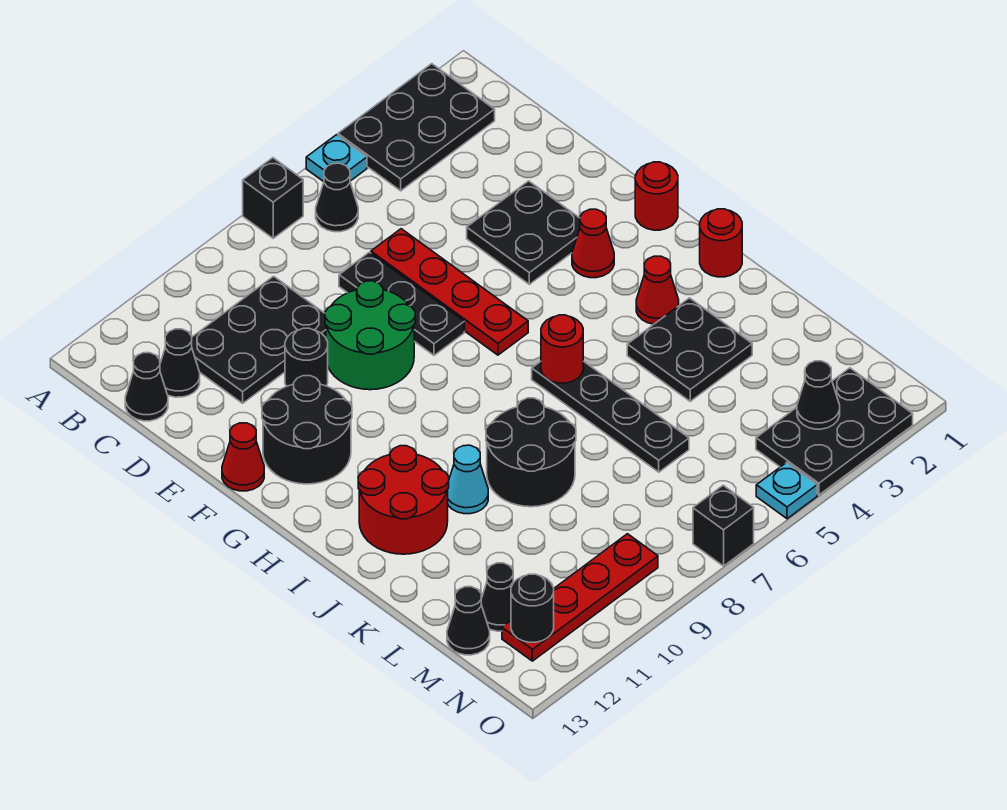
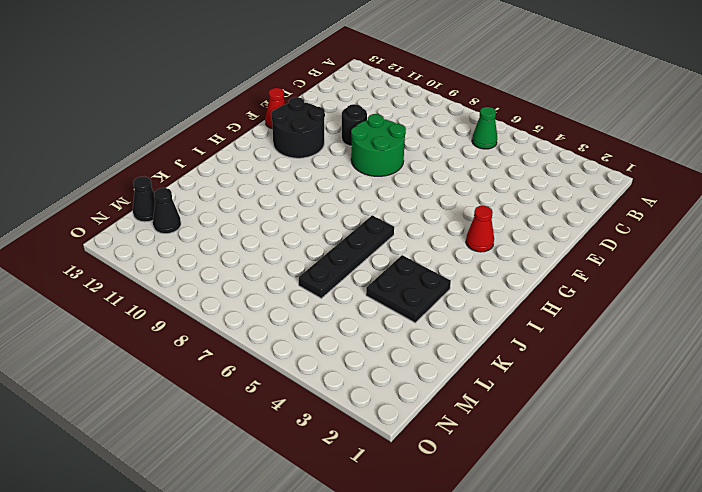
green 1x1 cone [472,107,497,149] -> black 1x1 cone [316,163,358,232]
none -> black 2x3 plate [338,64,495,191]
none -> cyan 1x1 plate [306,135,367,182]
none -> black 1x1 brick [243,158,303,238]
none -> black 2x3 plate [192,276,326,403]

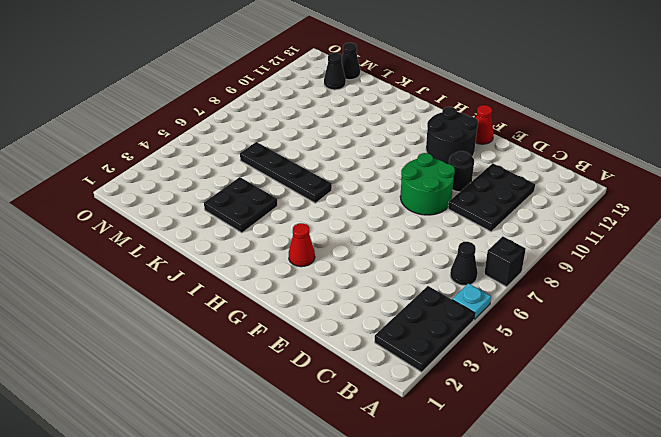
none -> black 1x1 cone [160,329,200,397]
none -> black 1x1 cone [125,353,168,421]
none -> red 1x4 plate [371,229,528,355]
none -> black 1x3 plate [339,252,464,355]

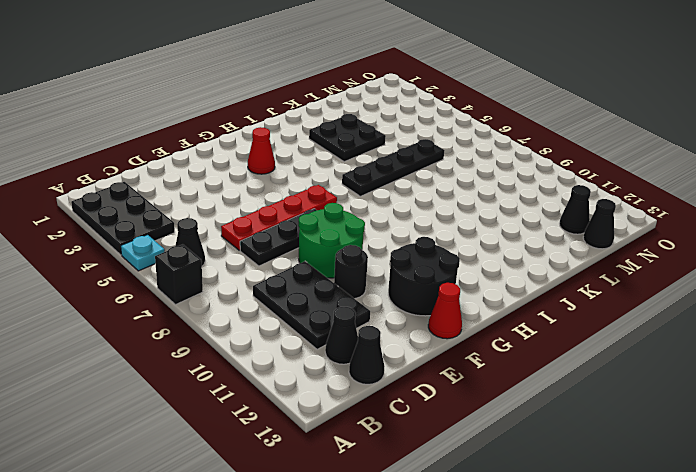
none -> black 2x2 plate [467,181,580,284]
none -> red 1x1 round brick [635,162,678,230]
none -> red 1x1 round brick [700,209,742,277]
none -> red 1x1 cone [636,256,679,324]

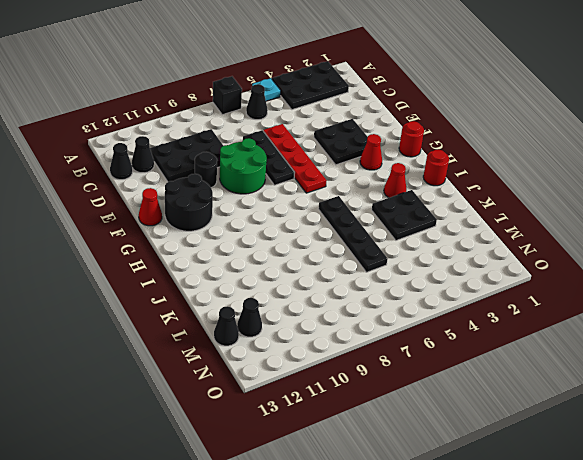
none -> red 2x2 round brick [358,446,449,554]
none -> black 2x2 round brick [486,398,576,507]
none -> cyan 1x1 cone [448,445,488,514]
none -> black 2x3 plate [756,368,913,495]

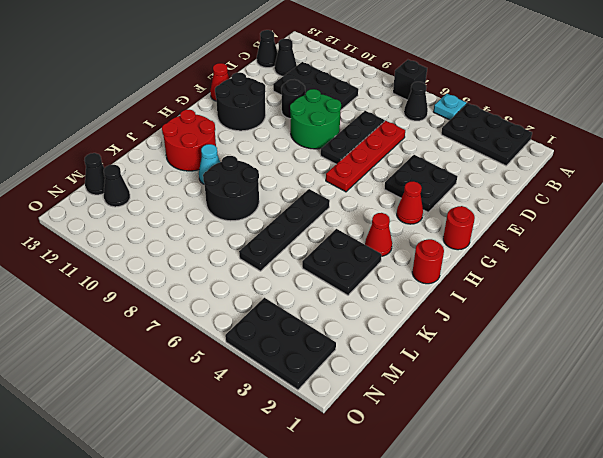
none -> red 1x4 plate [502,534,658,661]
none -> cyan 1x1 plate [756,462,817,519]
none -> black 1x1 brick [693,485,754,566]
none -> red 1x1 round brick [541,315,583,383]

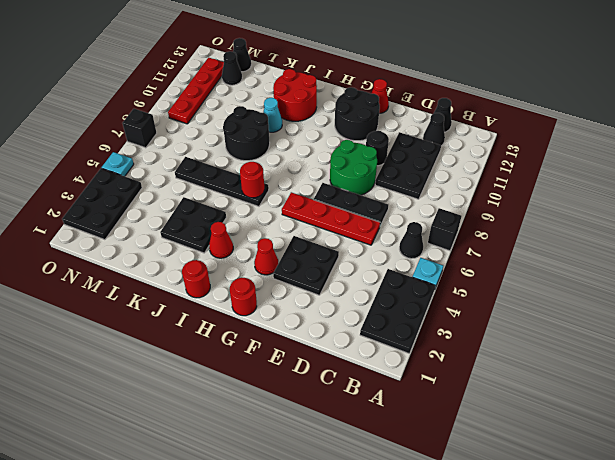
none -> black 1x1 cone [797,361,840,429]
none -> black 1x1 round brick [511,574,554,642]

